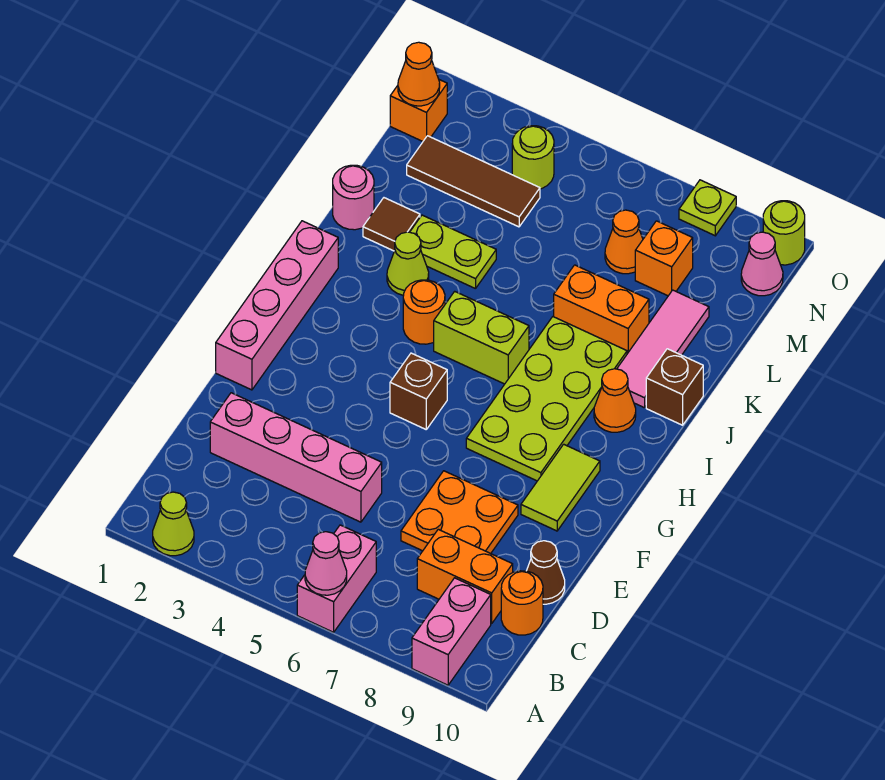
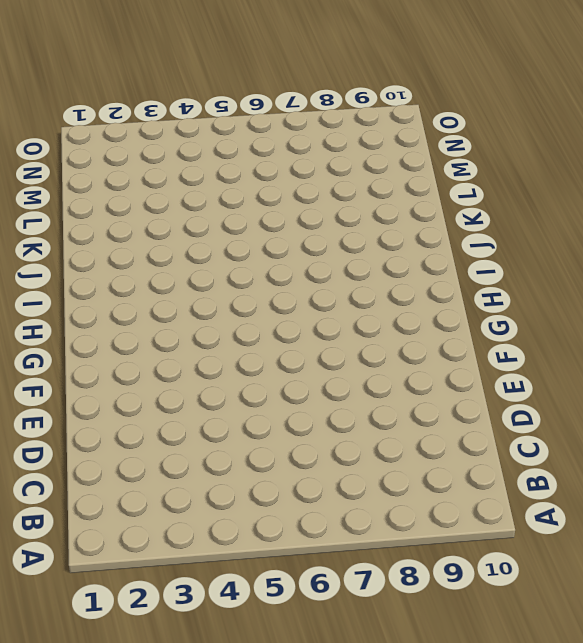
none -> lime 1x1 cone [153,492,194,556]
none -> pink 1x2 brick [297,525,376,632]
none -> pink 1x2 brick [412,578,491,685]
none -> orange 1x2 brick [417,529,513,623]

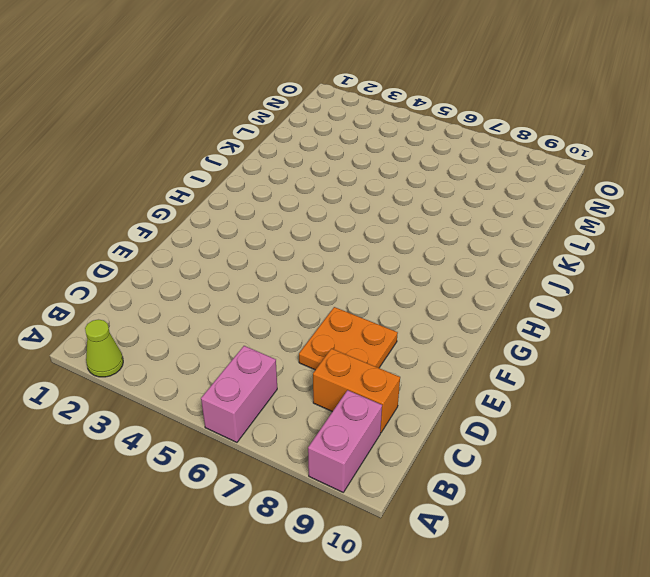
none -> orange 1x1 round brick [501,571,543,635]
none -> pink 1x4 brick [210,393,382,522]
none -> brown 1x1 cone [527,541,565,604]
none -> pink 1x4 brick [216,221,338,390]

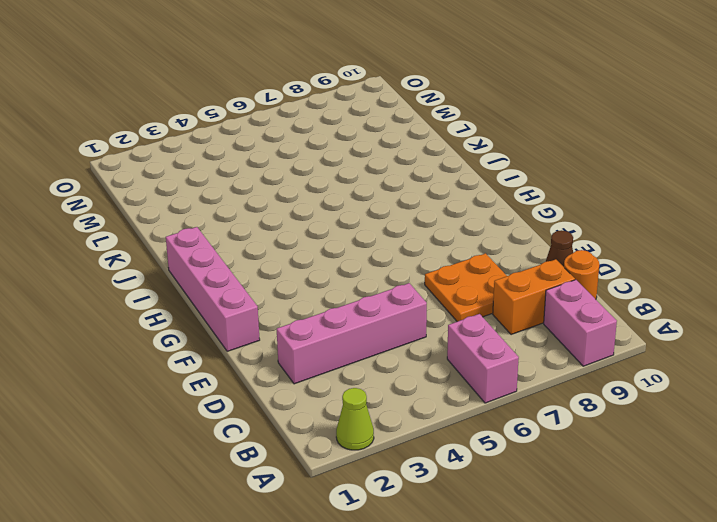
none -> lime 1x2 tile [521,444,600,531]
none -> brown 1x1 brick [390,353,447,429]
none -> lime 2x4 plate [466,317,627,481]
none -> orange 1x1 round brick [403,280,445,344]

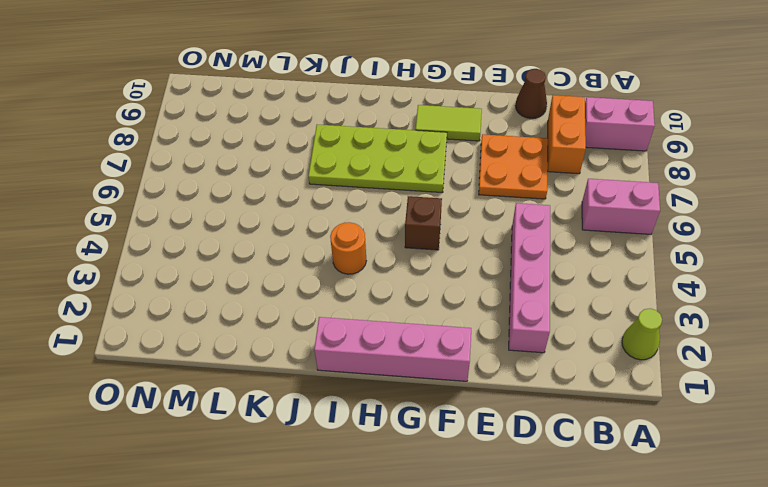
none -> orange 1x1 round brick [501,571,543,635]
none -> lime 1x2 brick [434,291,529,384]
none -> orange 1x1 cone [594,369,636,432]
none -> lime 1x1 cone [387,232,429,295]

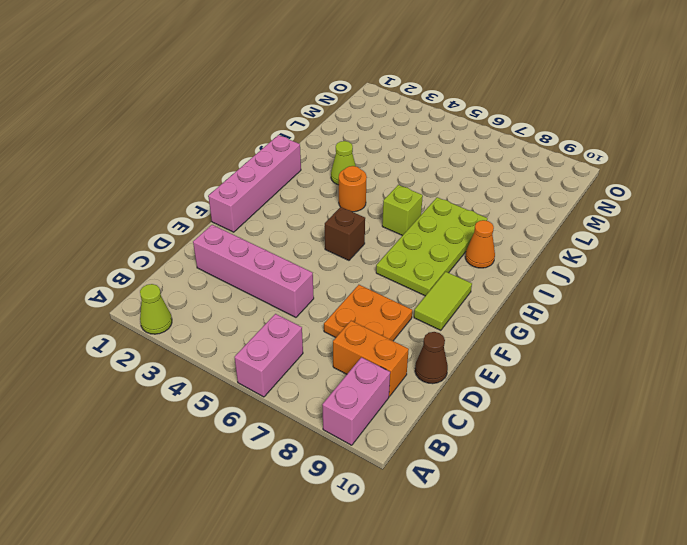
lime 1x1 brick [382,185,423,236] -> lime 1x2 brick [434,291,529,384]
none -> orange 1x1 round brick [501,571,543,635]
none -> pink 1x3 tile [617,290,709,408]
none -> brown 1x1 brick [646,349,703,425]
none -> pink 1x1 round brick [333,165,374,230]

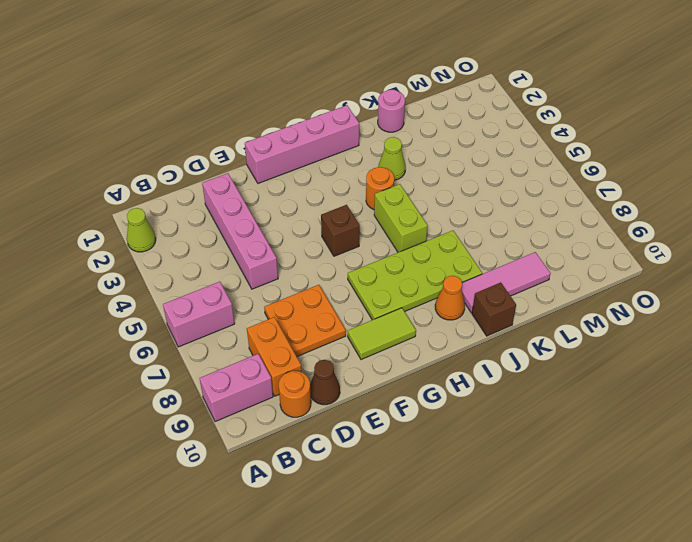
none -> brown 1x1 tile [363,198,420,251]
none -> lime 1x2 plate [410,215,496,289]
none -> orange 1x2 brick [554,265,649,354]
none -> brown 1x3 tile [407,136,540,227]

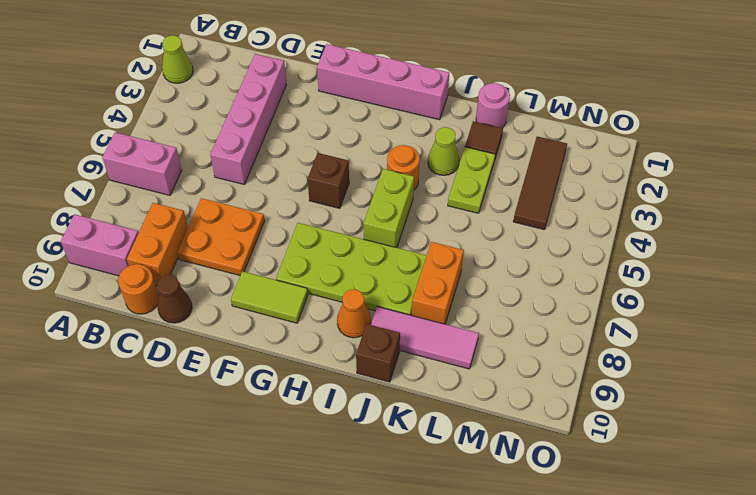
none -> orange 1x1 cone [605,210,643,274]
none -> orange 1x1 brick [635,221,693,296]
none -> orange 1x1 brick [390,80,447,141]
none -> lime 1x1 round brick [512,126,554,189]

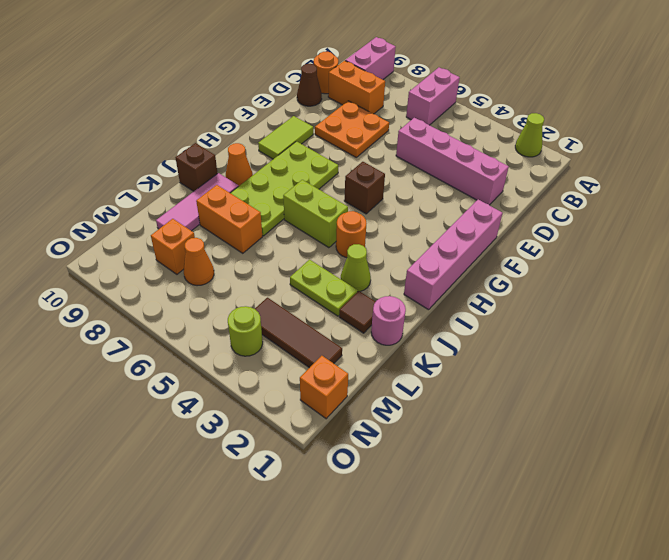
none -> pink 1x1 cone [741,232,783,296]
none -> lime 1x1 plate [679,180,736,236]
none -> lime 1x1 round brick [763,201,805,265]
none -> pink 1x1 cone [305,532,347,595]

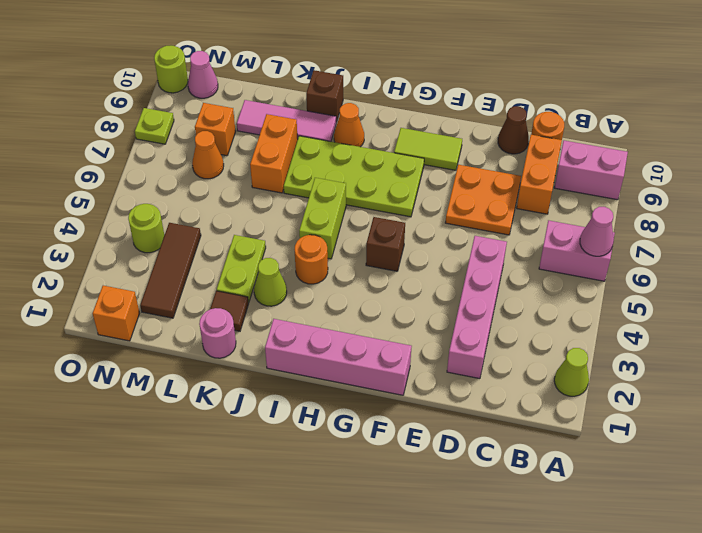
none -> orange 1x1 cone [398,42,440,106]

